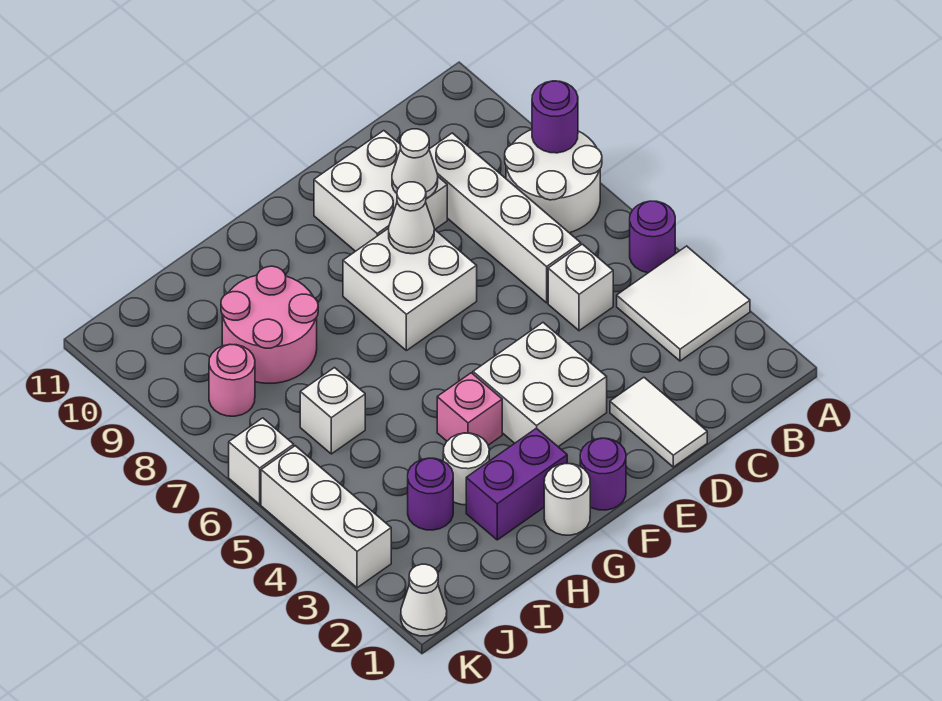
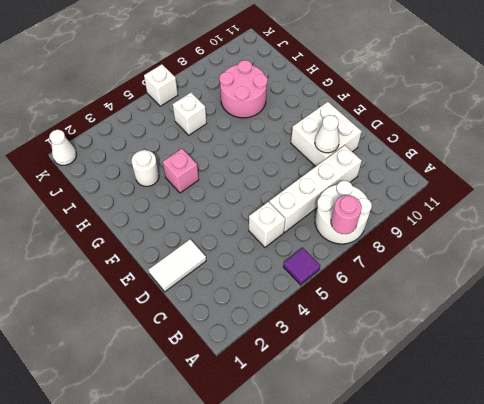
purple 1x1 tile [283,248,320,285] -> purple 1x1 round brick [630,201,675,273]
pink 1x1 round brick [331,195,362,234] -> pink 1x1 round brick moved to [209,345,255,416]
none -> white 2x2 tile [617,246,750,361]
none -> white 2x2 brick [473,323,607,447]
none -> white 2x2 brick [343,228,477,351]

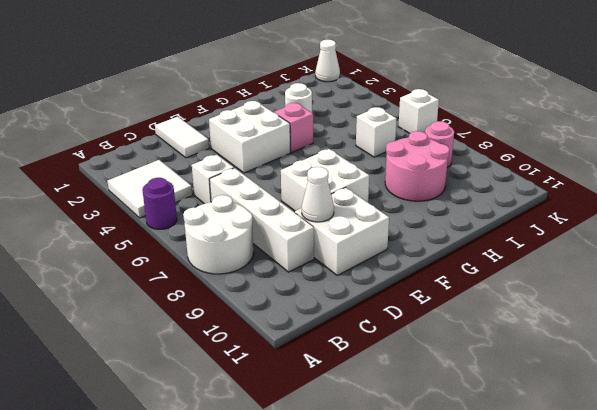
none -> purple 1x1 round brick [580,438,626,510]
none -> white 1x1 round brick [544,464,590,535]
none -> purple 1x2 brick [466,428,567,540]

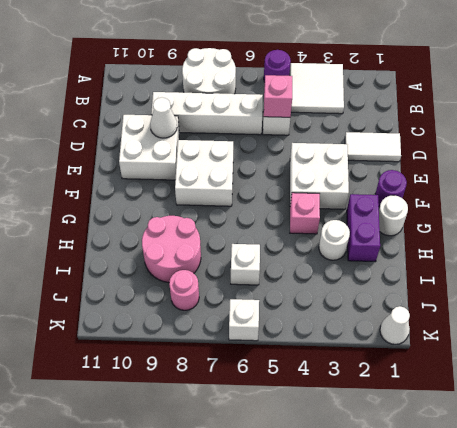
pink 1x1 brick [264,75,292,117] -> none
none -> purple 1x1 round brick [408,458,453,530]
none -> white 1x3 brick [261,446,391,588]
none -> purple 1x1 round brick [532,81,578,153]

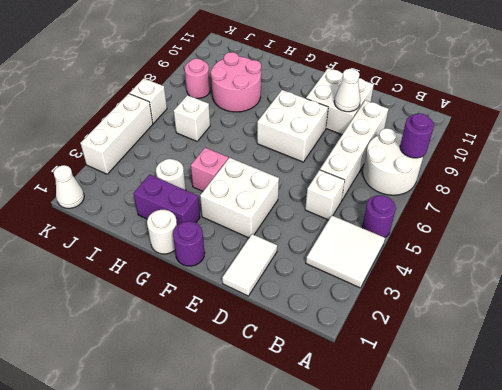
none -> purple 1x1 round brick [408,458,453,530]
none -> white 1x1 cone [389,182,434,254]

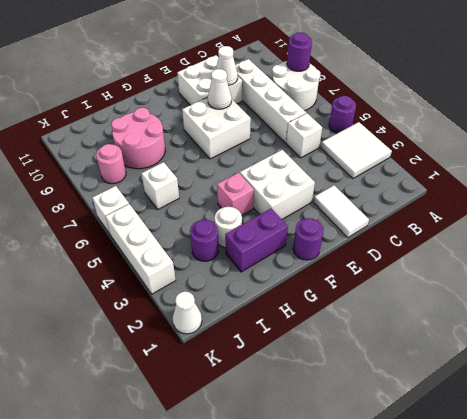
none -> white 1x1 round brick [544,464,590,535]

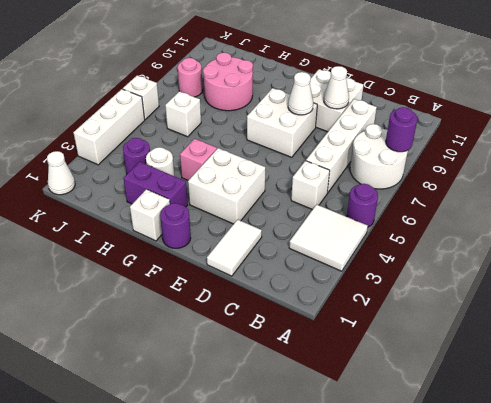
white 1x1 brick [130,189,170,241] -> white 1x1 round brick [544,464,590,535]

